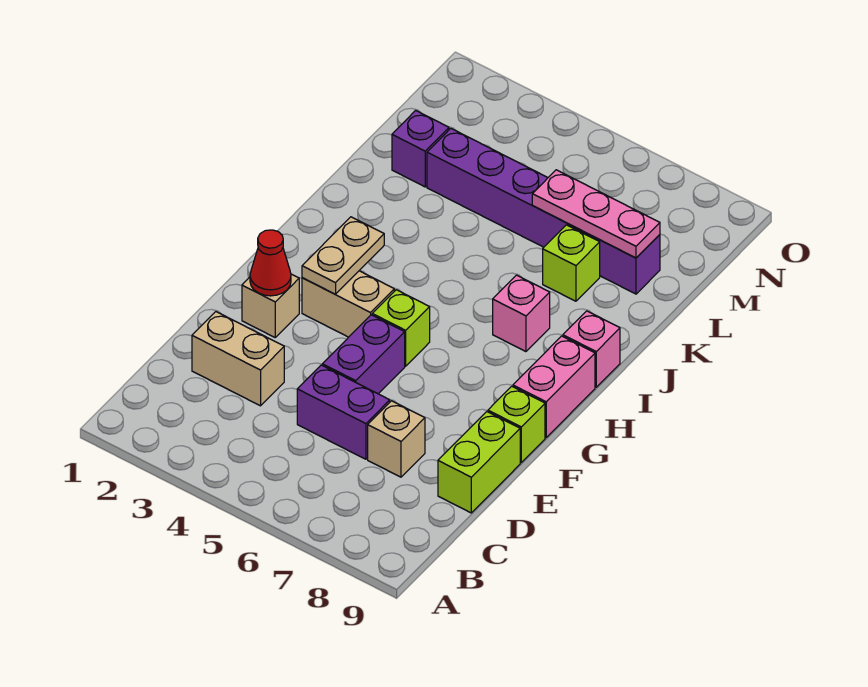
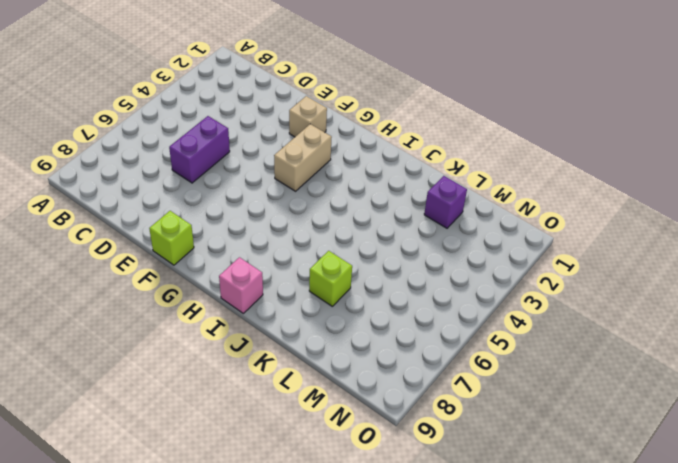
none -> tan 1x2 brick [192,312,284,406]
none -> tan 1x1 brick [368,401,425,477]
none -> lime 1x2 brick [438,412,520,513]

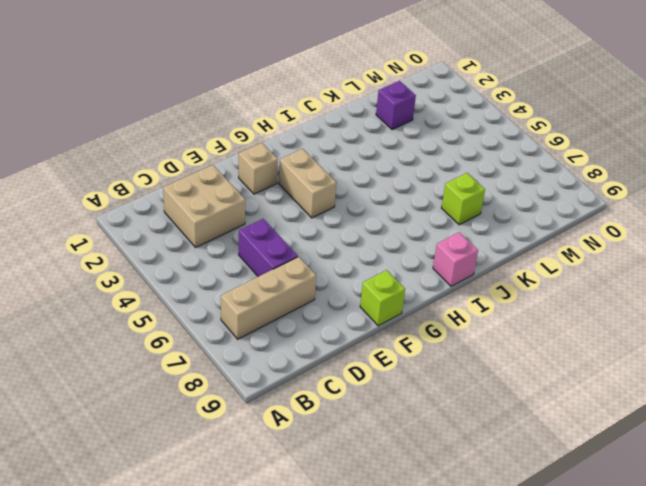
tan 1x3 brick [221,257,316,339] -> tan 1x1 brick [368,401,425,477]
tan 2x2 brick [163,165,245,247] -> tan 1x2 brick [192,312,284,406]
none -> lime 1x2 brick [438,412,520,513]
none -> purple 1x2 brick [322,315,405,394]
none -> lime 1x1 brick [372,290,430,366]

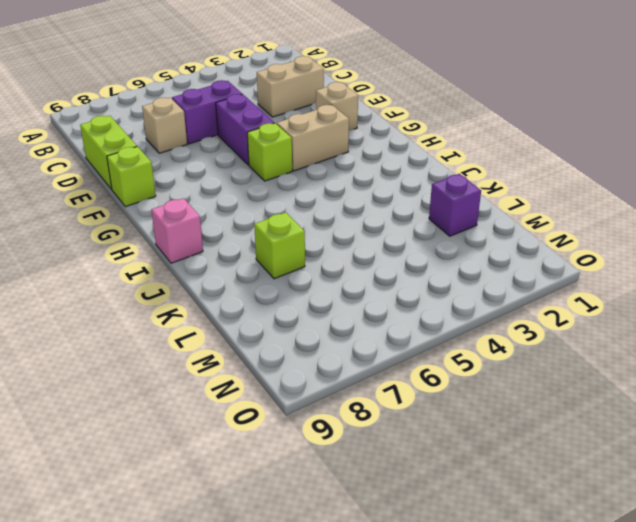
none -> pink 1x2 brick [513,336,595,437]
none -> pink 1x1 brick [493,275,550,352]
none -> purple 1x6 brick [427,128,660,294]

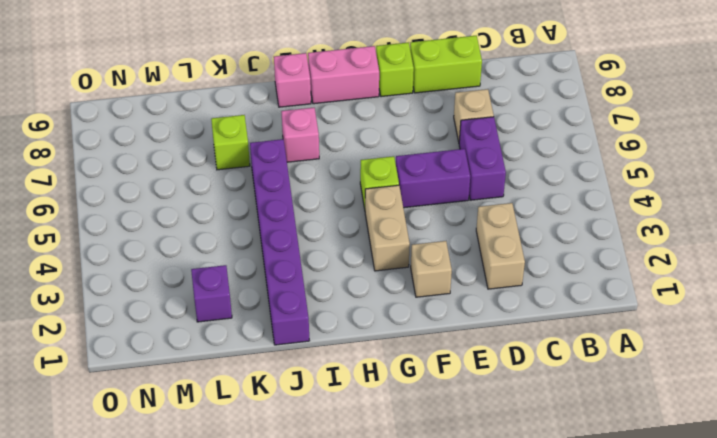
purple 1x6 brick [250,139,309,345] -> purple 1x6 brick moved to [427,128,660,294]
none -> red 1x1 cone [250,230,291,296]
none -> tan 1x2 plate [302,217,384,294]
none -> pink 1x3 plate [532,170,660,258]

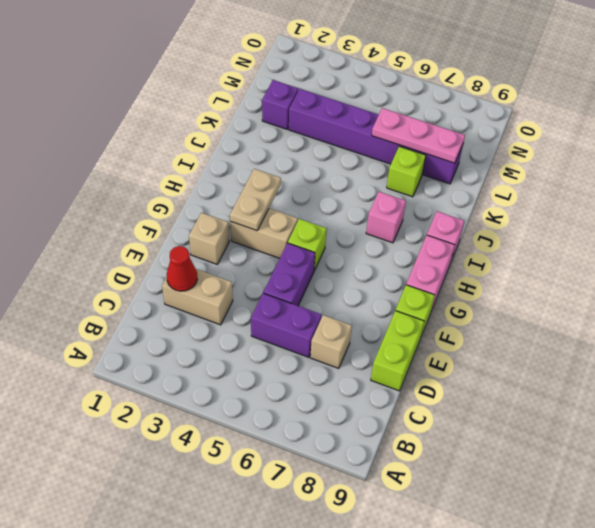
red 1x1 cone [167,246,197,291] -> red 1x1 cone moved to [250,230,291,296]

